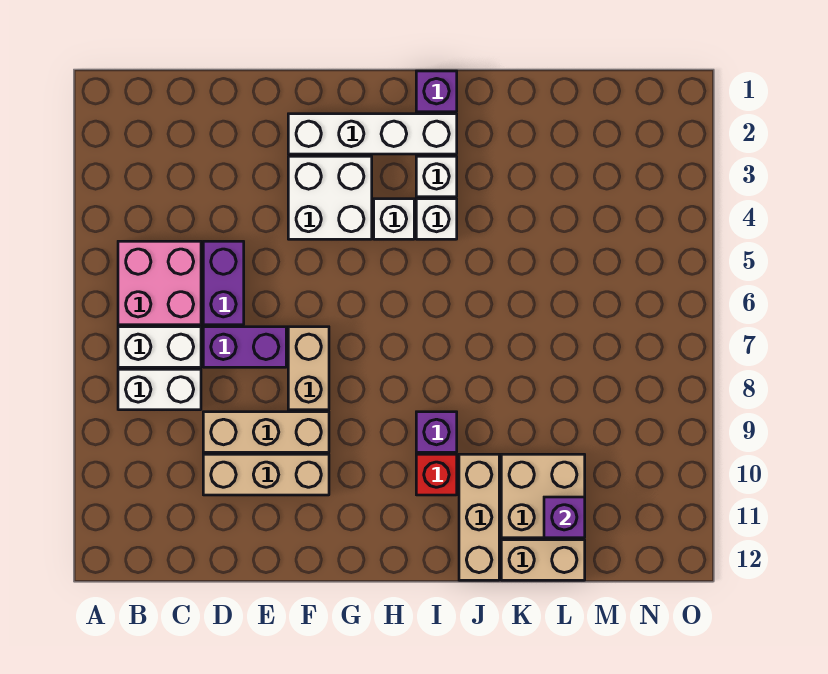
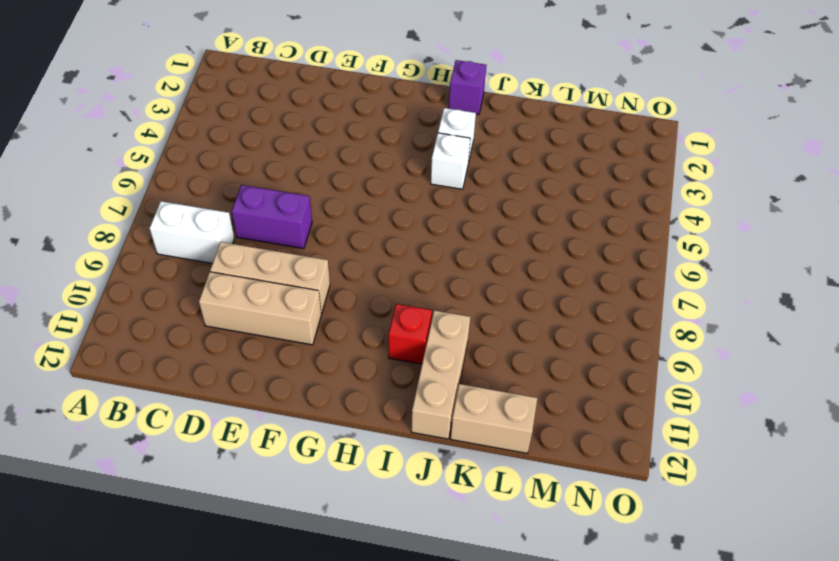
none -> pink 2x2 brick [118,241,201,325]
none -> white 1x2 brick [118,327,201,367]
none -> purple 1x2 brick [203,241,244,325]

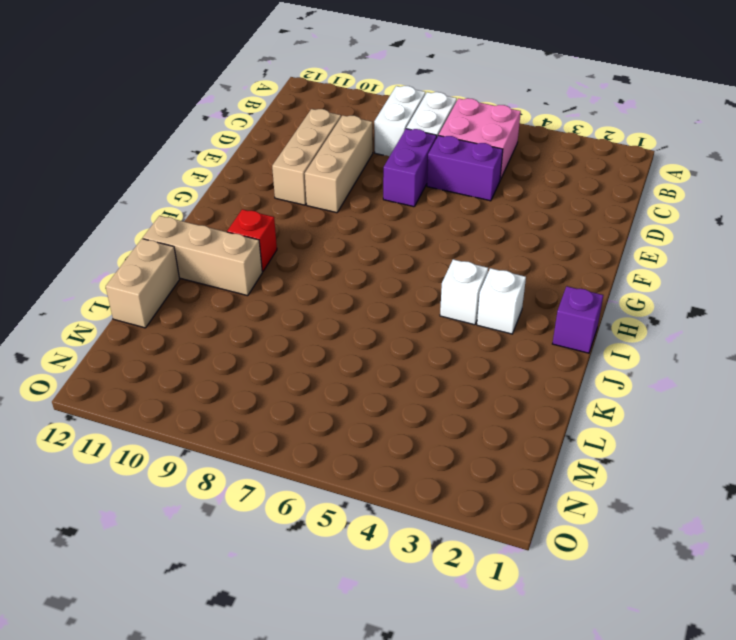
none -> white 1x4 brick [288,114,457,154]
none -> white 2x2 brick [288,156,372,239]
none -> tan 1x2 brick [288,327,329,410]

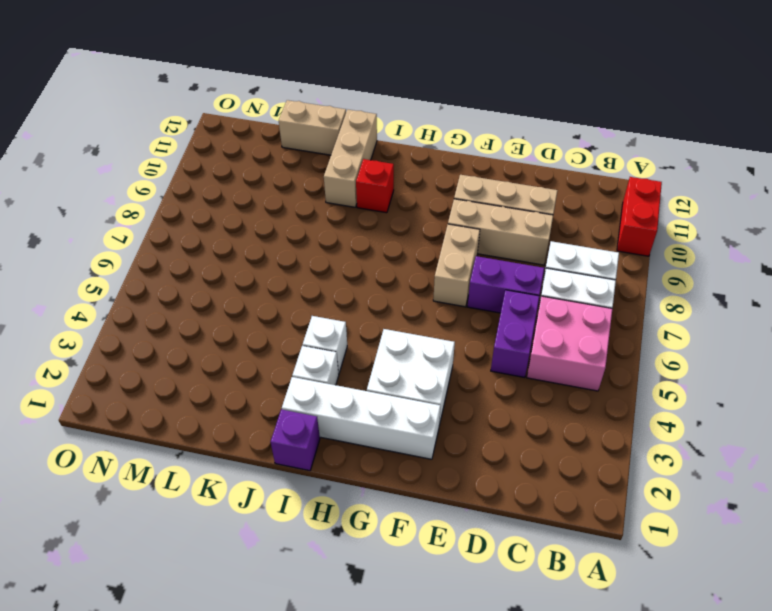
red 1x2 brick [617,177,662,256] -> none
none -> white 1x1 brick [374,199,414,239]
none -> purple 1x1 brick [416,412,457,452]
none -> tan 2x2 brick [501,454,585,538]

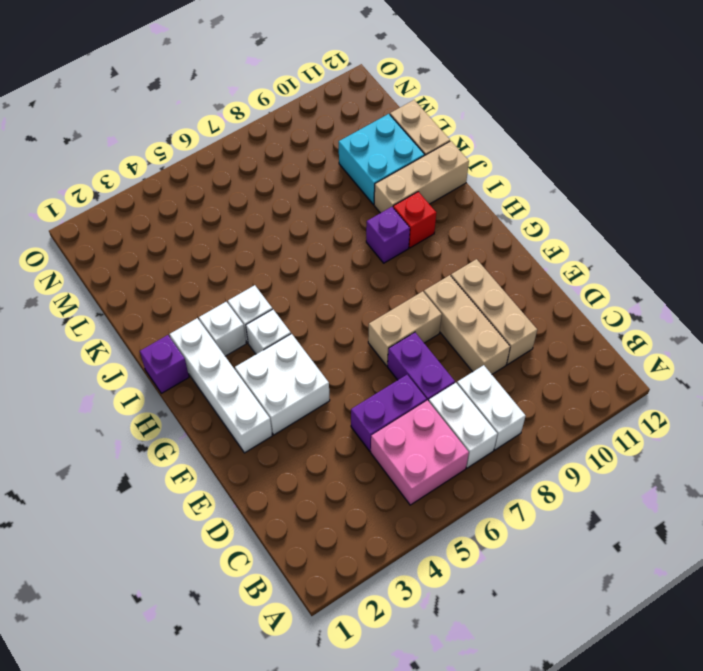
cyan 2x2 brick [339,114,425,204] -> tan 2x2 brick [501,454,585,538]
none -> purple 1x1 brick [544,497,585,538]

